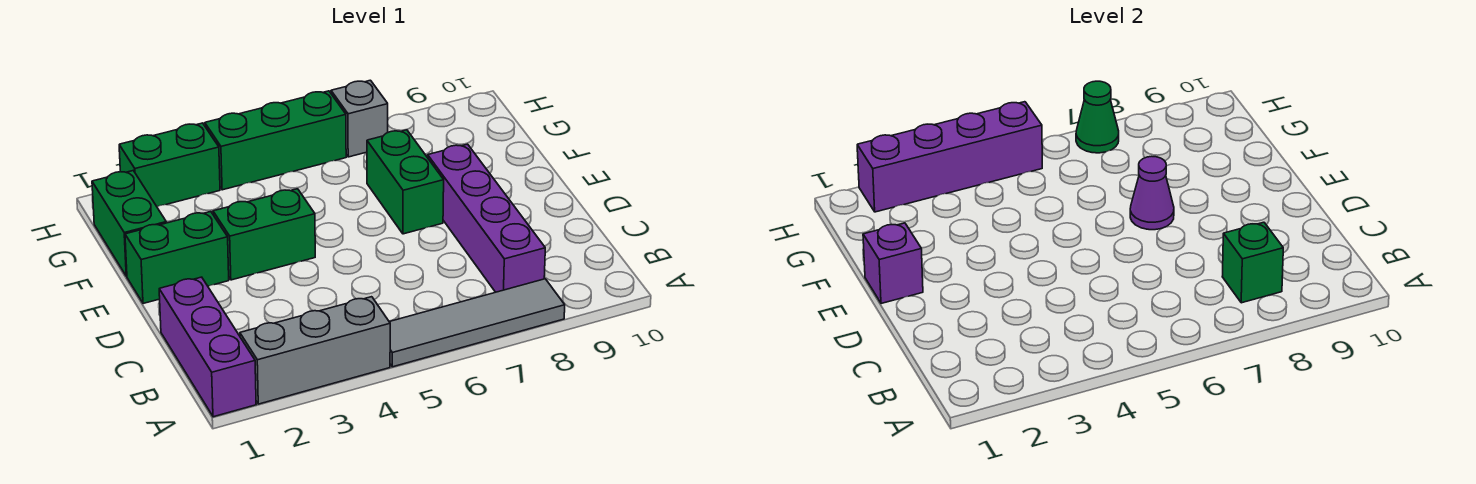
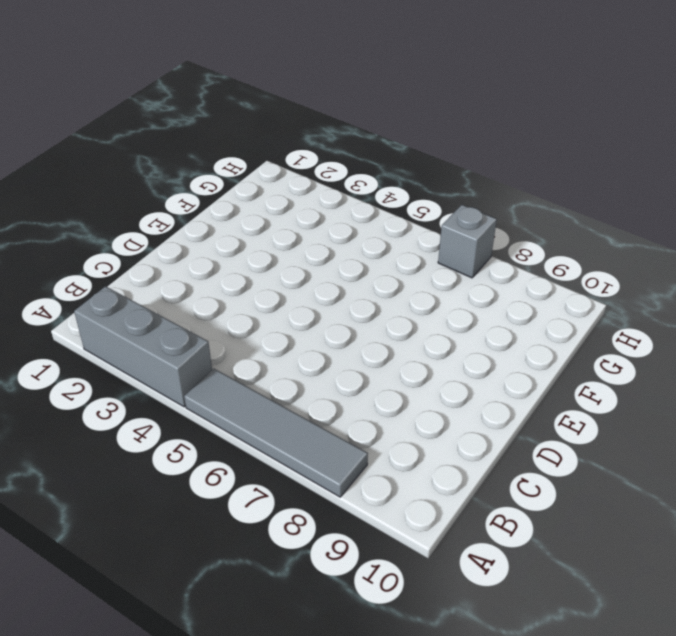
none -> purple 1x3 brick [159,277,256,417]
none -> purple 1x4 brick [428,144,545,292]
none -> green 1x2 brick [125,212,229,304]

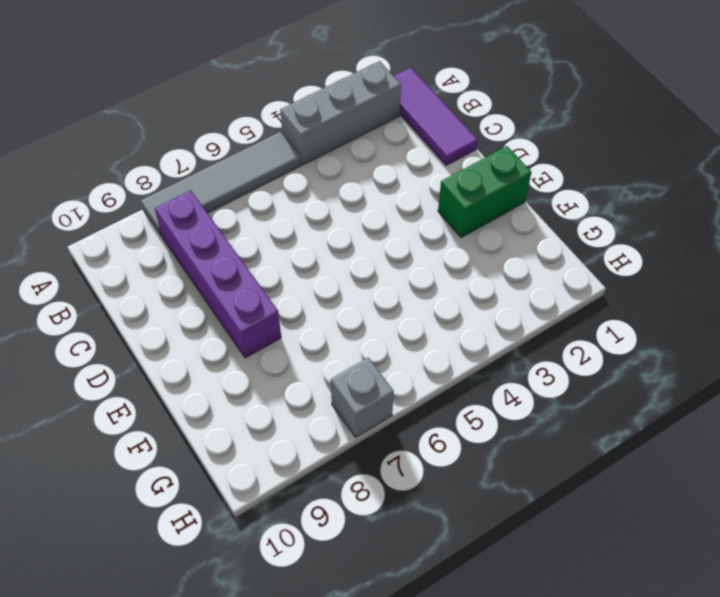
purple 1x3 tile [394,68,478,166] -> purple 1x3 brick [159,277,256,417]
none -> green 1x2 brick [213,189,315,280]
none -> green 1x2 brick [367,130,444,234]
none -> green 1x2 brick [92,171,166,276]

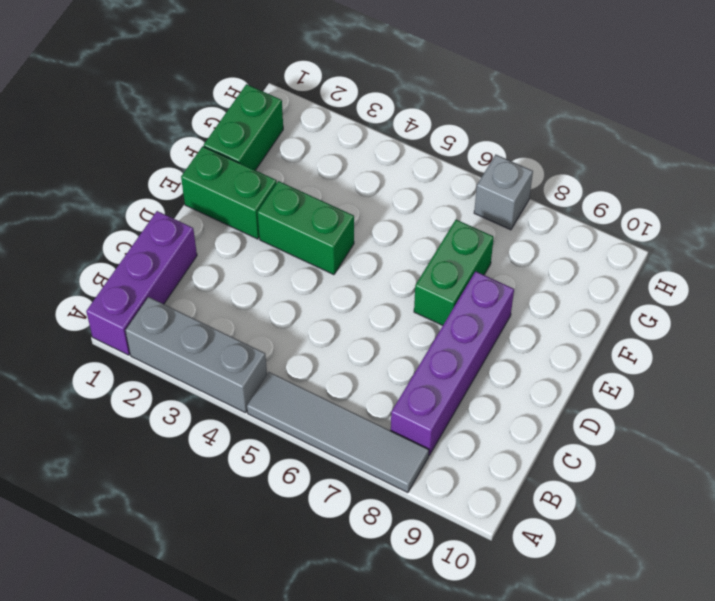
none -> green 1x2 brick [119,123,220,207]
none -> green 1x3 brick [205,91,346,190]
none -> green 1x1 brick [1222,222,1283,303]

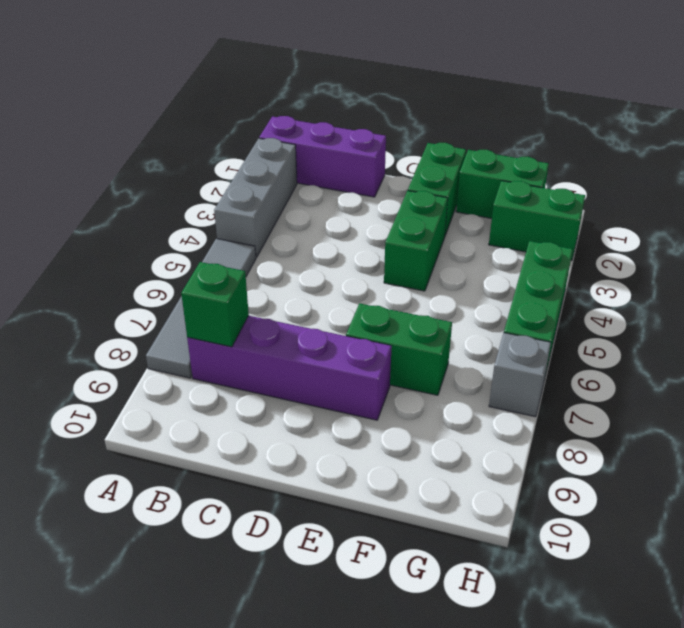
green 1x2 brick [489,181,585,260] -> green 1x2 brick turned to [119,123,220,207]
none -> purple 1x1 brick [863,223,923,304]
none -> purple 1x1 cone [1130,156,1174,230]
none -> purple 1x4 brick [857,102,1042,212]

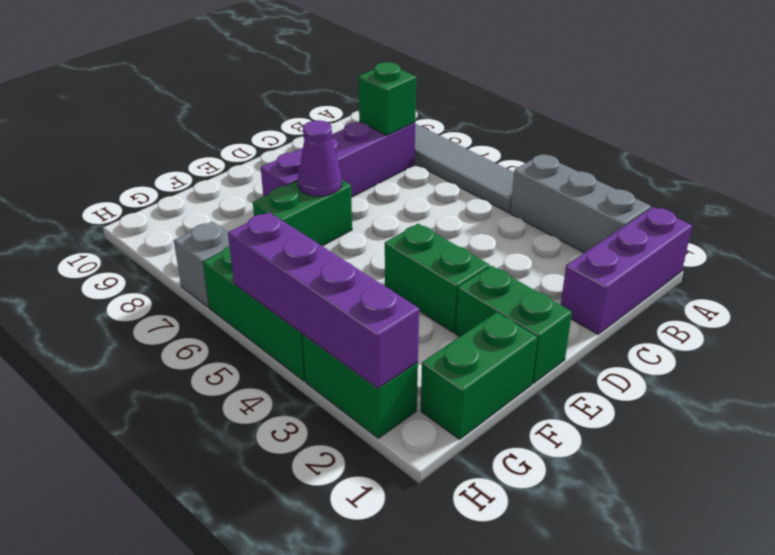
none -> purple 1x1 brick [863,223,923,304]
none -> green 1x1 cone [1076,81,1119,153]

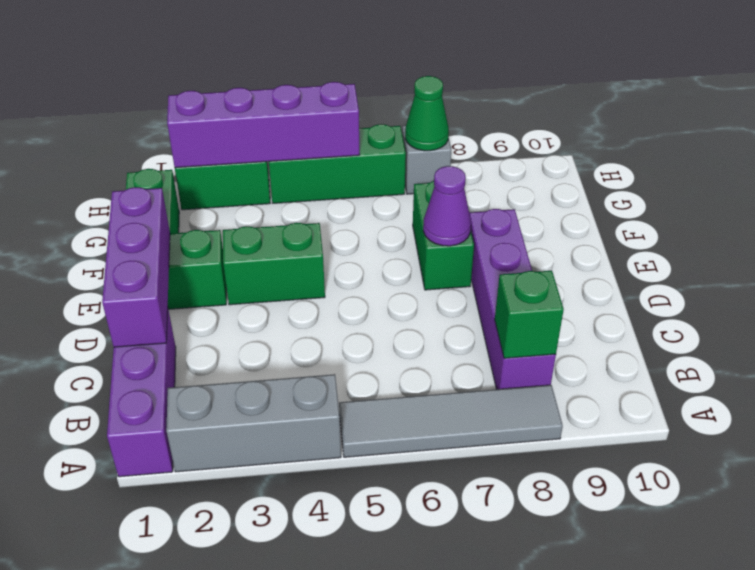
purple 1x3 brick [102,187,170,347] -> purple 1x1 brick [863,223,923,304]

